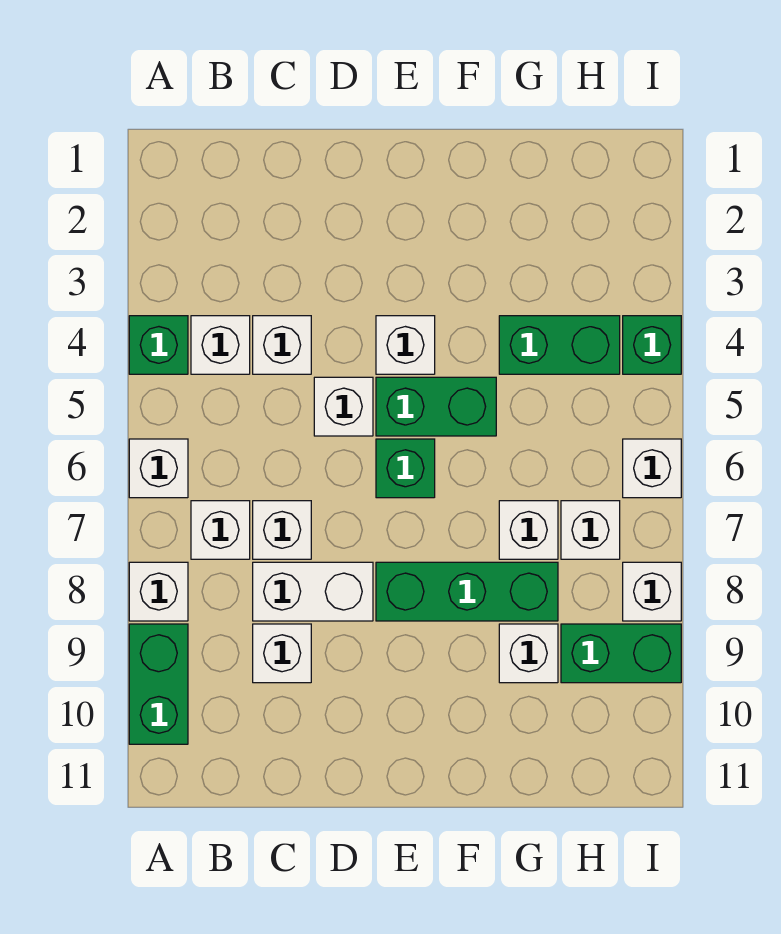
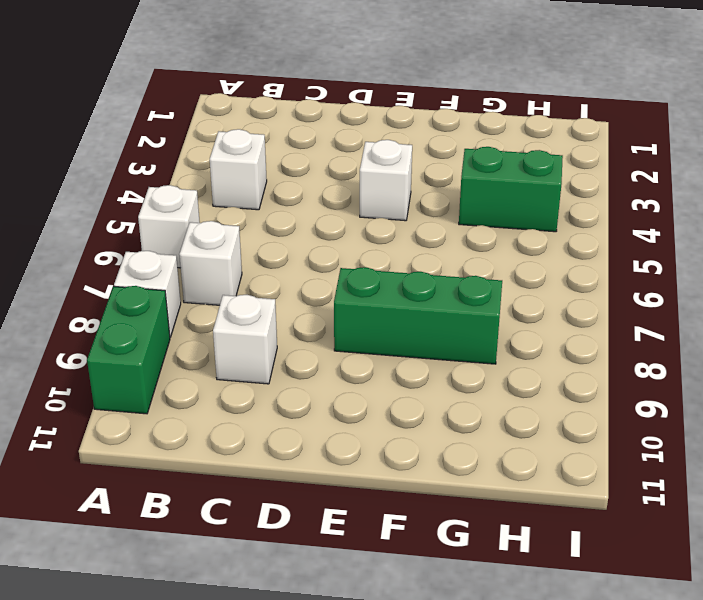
none -> green 1x1 brick [129,316,188,374]
none -> white 1x1 brick [253,316,311,374]
none -> white 1x1 brick [253,501,311,559]

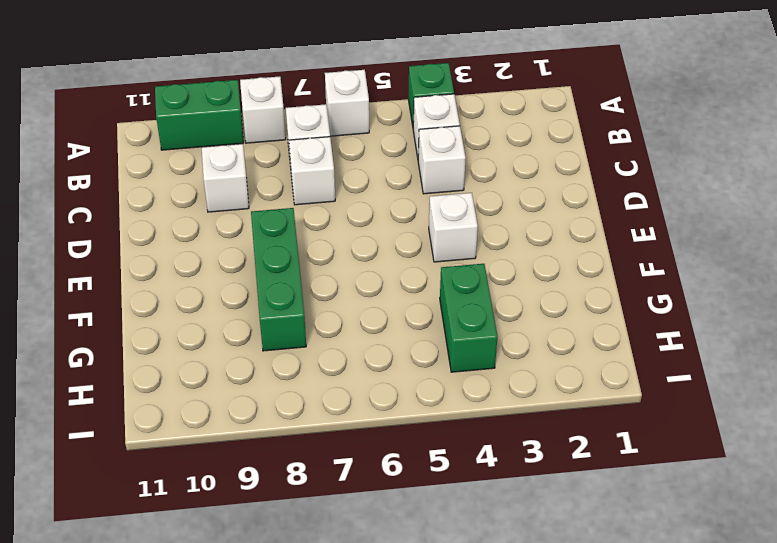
none -> white 1x2 brick [253,562,373,621]
none -> white 1x1 brick [314,377,373,436]
none -> green 1x2 brick [376,377,496,436]

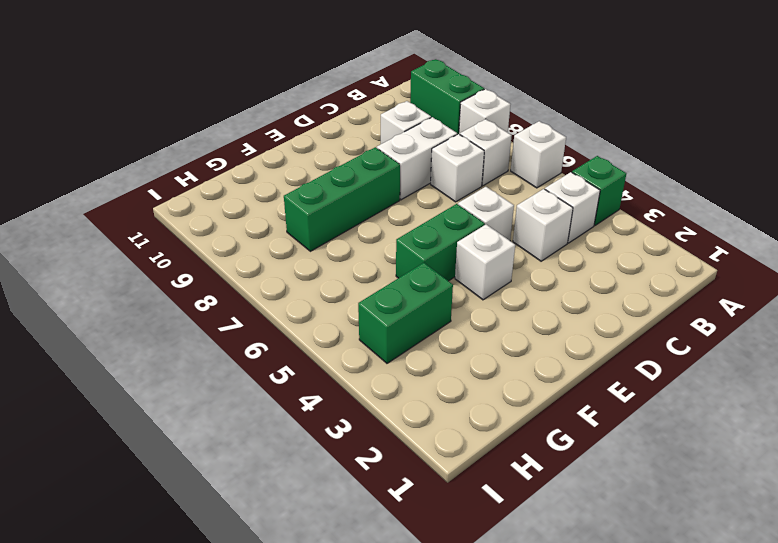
none -> green 1x1 brick [376,439,435,498]
none -> white 1x1 brick [499,501,558,559]
none -> white 1x1 brick [499,624,558,683]

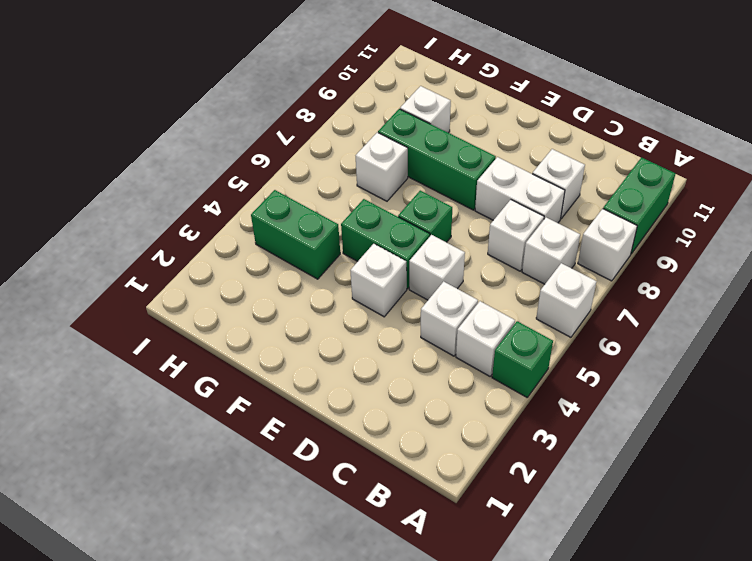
none -> white 1x1 brick [561,501,620,559]
none -> green 1x2 brick [561,624,681,683]
none -> green 1x1 brick [623,316,681,374]

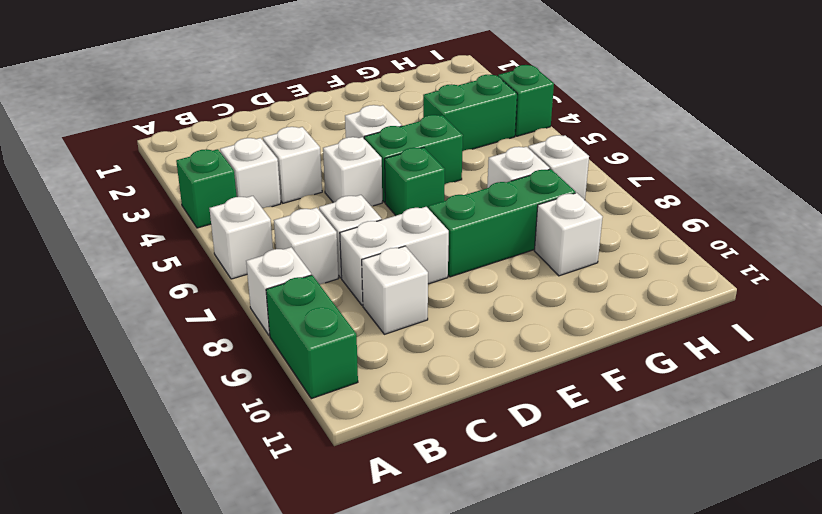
none -> green 1x2 brick [561,624,681,683]
none -> white 1x1 brick [623,439,681,498]
none -> white 1x1 brick [623,562,681,621]

